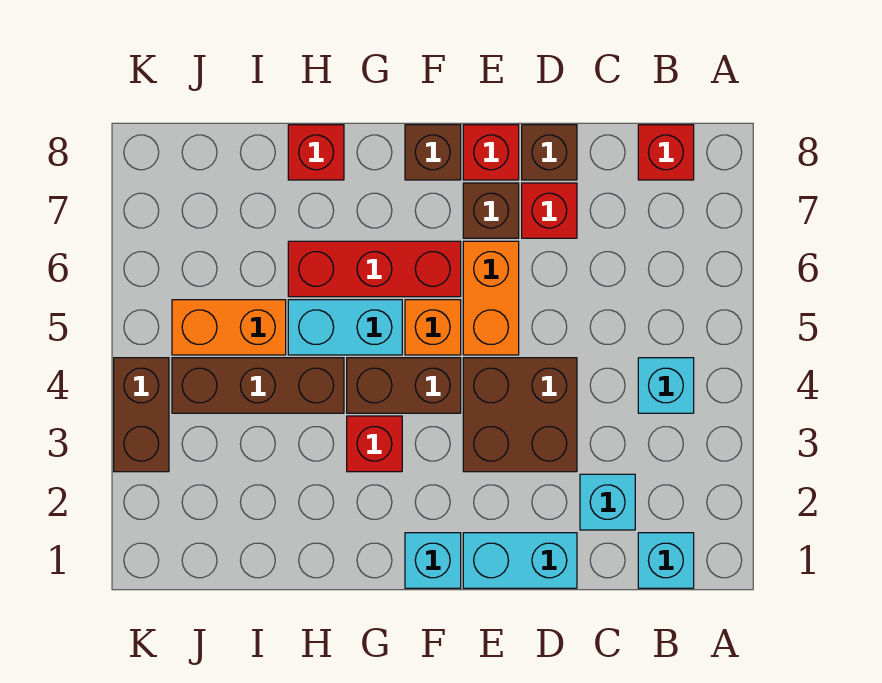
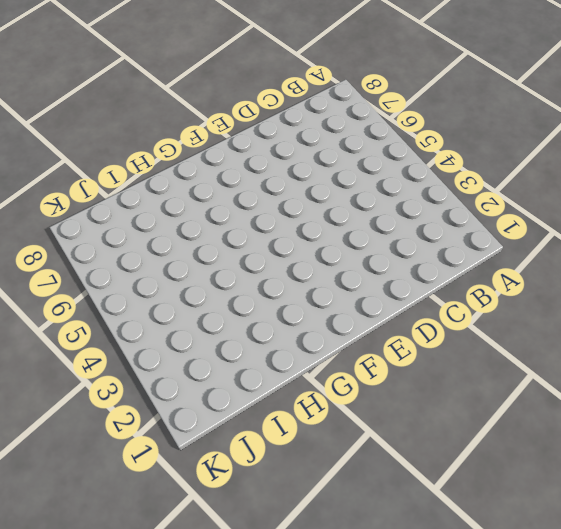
none -> cyan 1x1 brick [638,533,694,588]
none -> cyan 1x1 brick [638,358,694,413]
none -> red 1x1 brick [638,125,694,180]

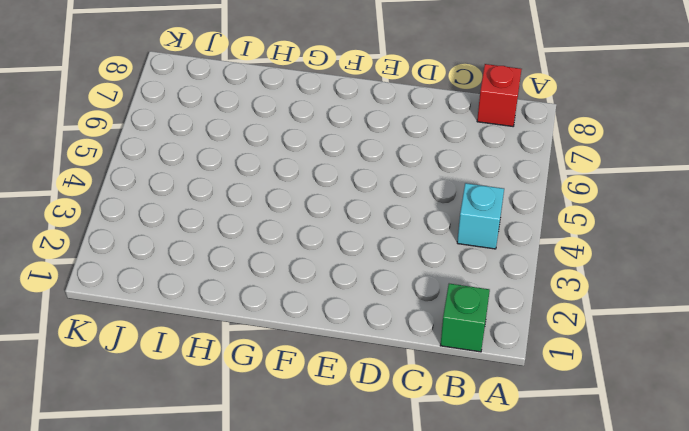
green 1x1 brick [440,284,490,352] -> cyan 1x1 brick [638,533,694,588]
none -> cyan 1x1 brick [580,474,635,530]
none -> cyan 1x2 brick [463,533,577,588]
none -> brown 2x2 brick [463,358,577,472]

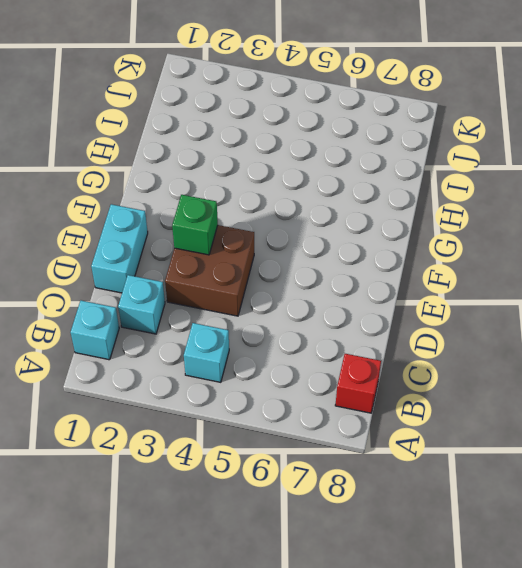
green 1x1 brick [172,195,218,255] -> none
none -> red 1x1 brick [522,183,577,238]
none -> brown 1x1 brick [522,125,577,180]
none -> orange 1x2 brick [463,241,519,355]

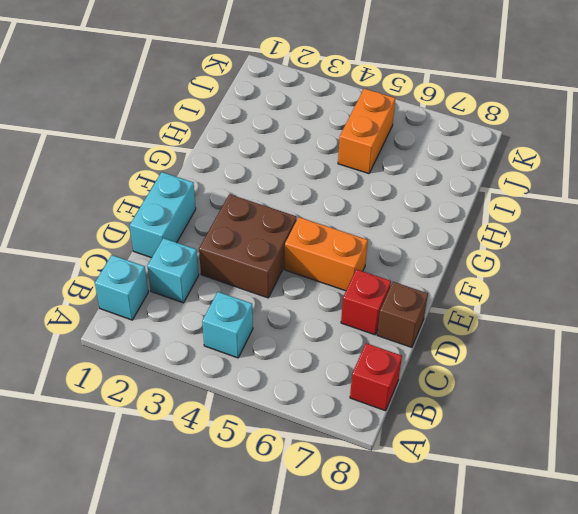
none -> brown 1x1 brick [463,183,519,238]
none -> red 1x1 brick [463,125,519,180]
none -> cyan 1x1 brick [405,533,461,588]

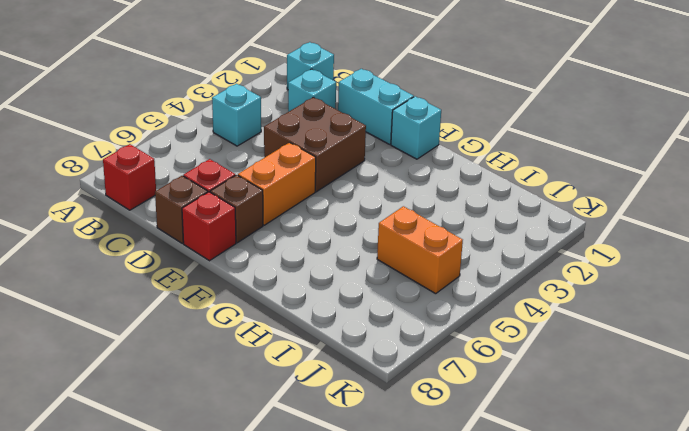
none -> brown 1x2 brick [347,358,461,413]
none -> orange 1x1 brick [405,300,461,355]
none -> red 1x3 brick [288,241,461,297]

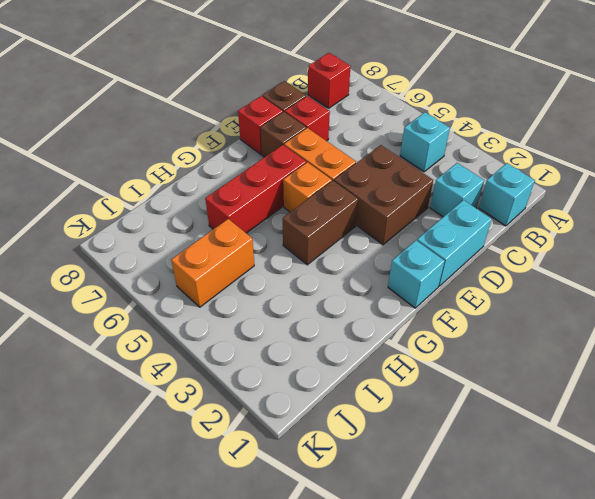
none -> brown 1x1 brick [405,125,461,180]
none -> red 1x1 brick [347,416,402,472]
none -> cyan 1x2 brick [288,300,402,355]

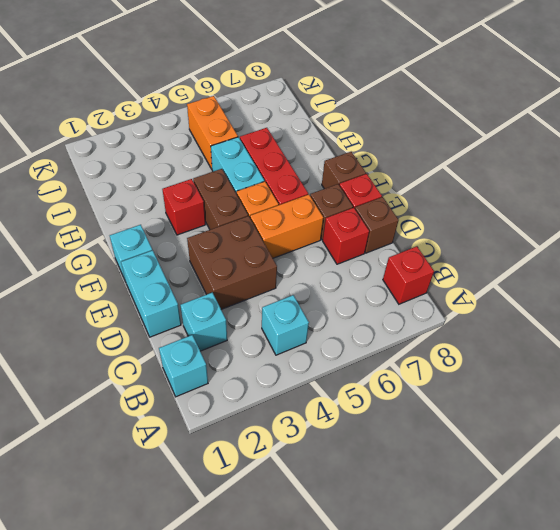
none -> brown 1x3 brick [172,358,344,413]
none -> red 1x1 brick [288,125,344,180]
none -> brown 1x2 brick [114,358,169,472]

